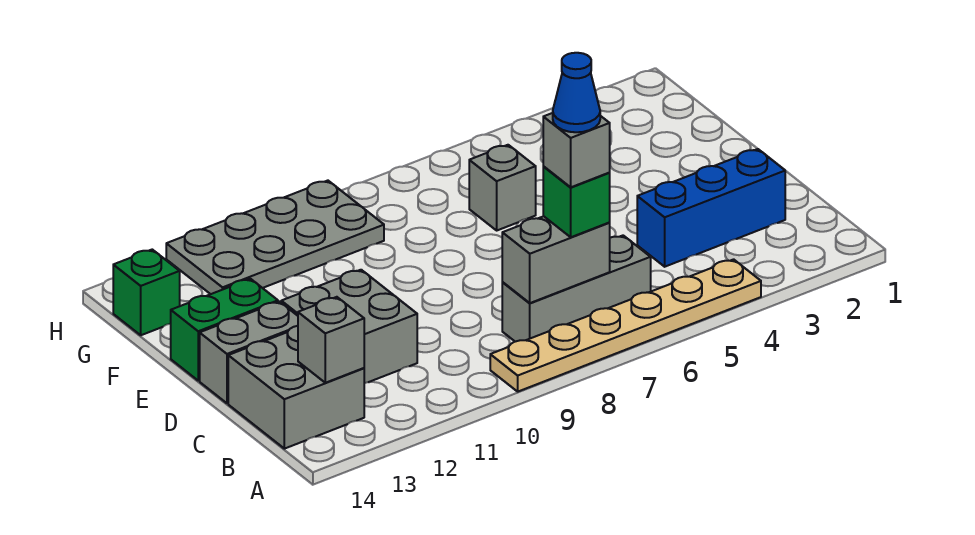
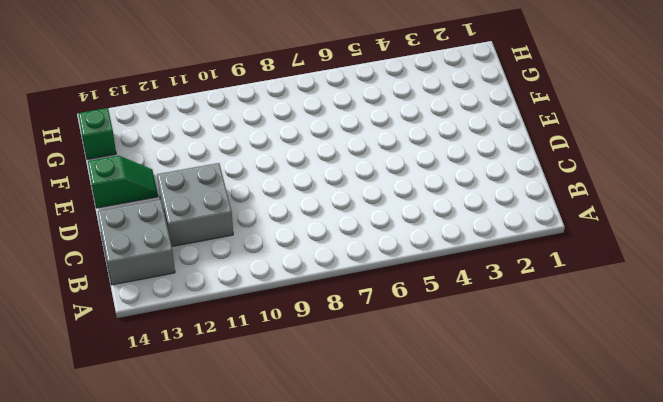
green 1x2 slope [88,156,158,208] -> green 1x2 brick [171,279,278,381]
none -> tan 1x6 plate [490,259,761,392]
none -> grey 1x3 brick [502,236,651,342]
none -> blue 1x3 brick [637,149,785,267]

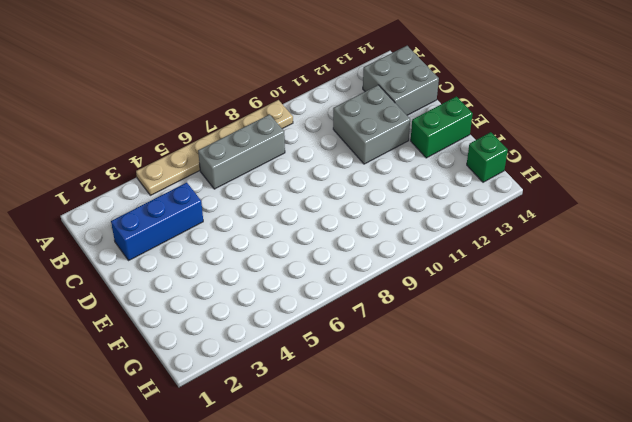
none -> grey 1x2 brick [200,301,298,403]
none -> grey 1x1 brick [469,145,536,230]
none -> grey 2x4 plate [166,181,384,294]

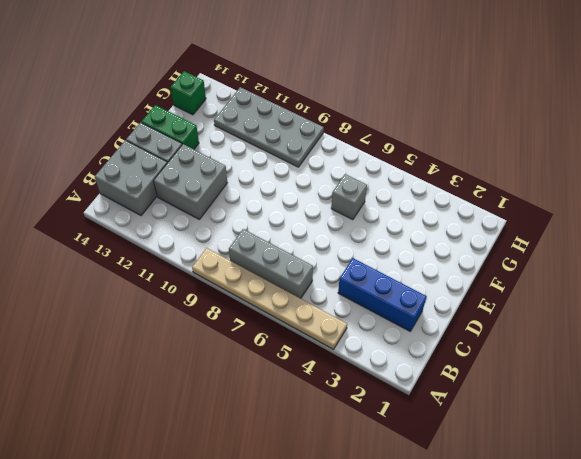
none -> grey 1x2 brick [502,216,610,303]
none -> grey 1x1 brick [298,297,364,383]
none -> green 1x1 brick [543,167,610,237]

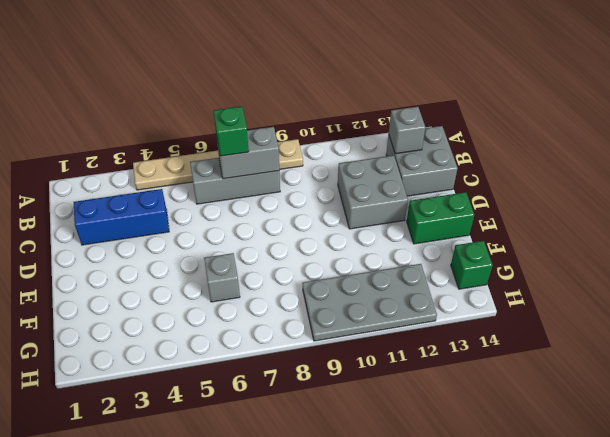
none -> grey 1x2 brick [200,301,298,403]
none -> grey 1x1 brick [543,113,610,187]
none -> blue 1x1 cone [553,53,600,132]

